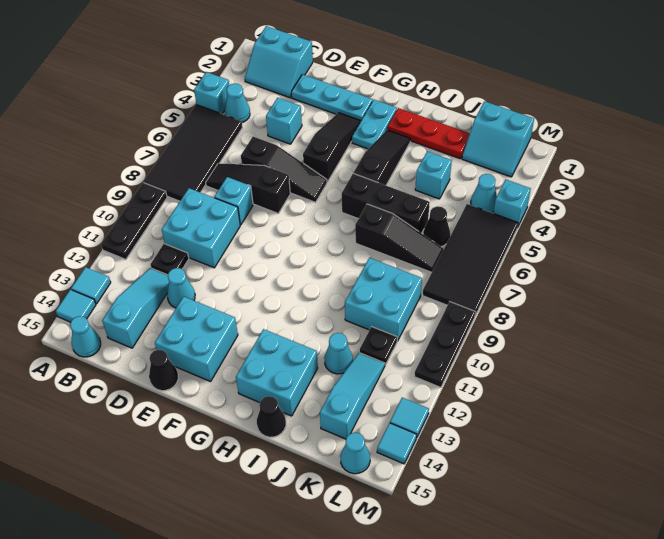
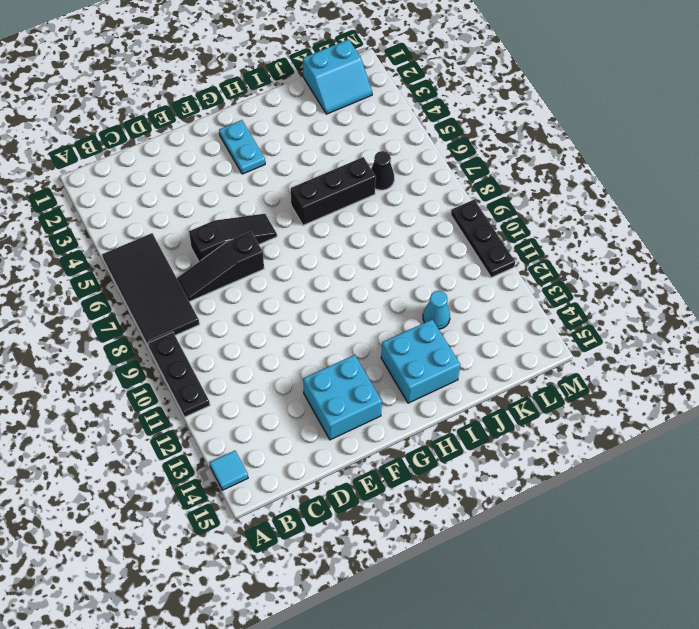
none -> cyan 1x1 brick [194,72,229,114]
none -> cyan 1x1 tile [71,267,111,304]
none -> cyan 2x2 slope [245,26,313,98]
none -> cyan 1x1 cone [225,83,250,123]

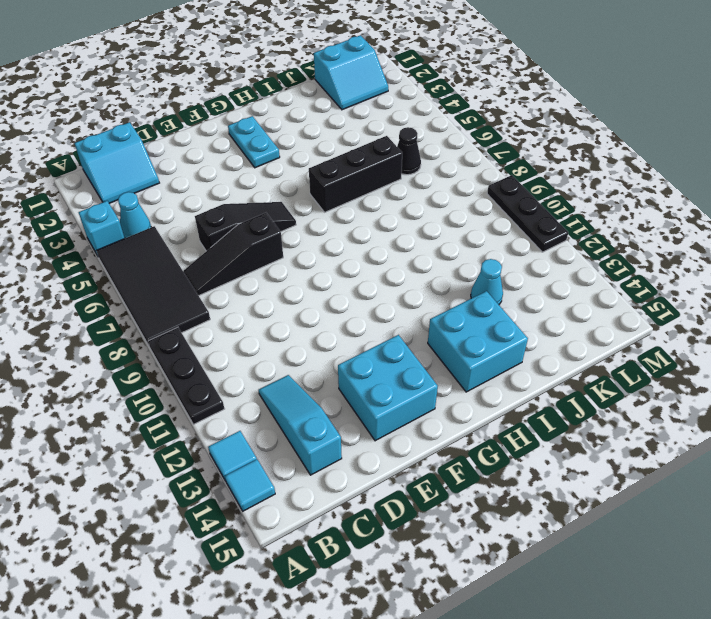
none -> cyan 1x1 cone [70,316,101,357]
none -> cyan 2x2 brick [162,188,240,268]
none -> black 1x1 plate [151,244,189,275]
none -> cyan 1x3 plate [291,74,373,120]

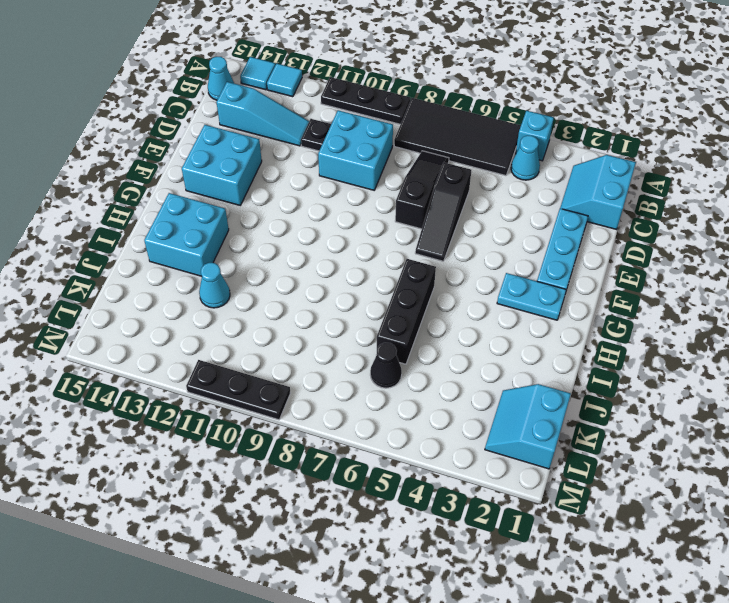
none -> cyan 1x1 brick [266,98,302,144]
none -> cyan 1x1 brick [214,177,253,225]
none -> cyan 1x1 cone [167,268,195,308]
none -> black 1x1 cone [149,350,178,391]

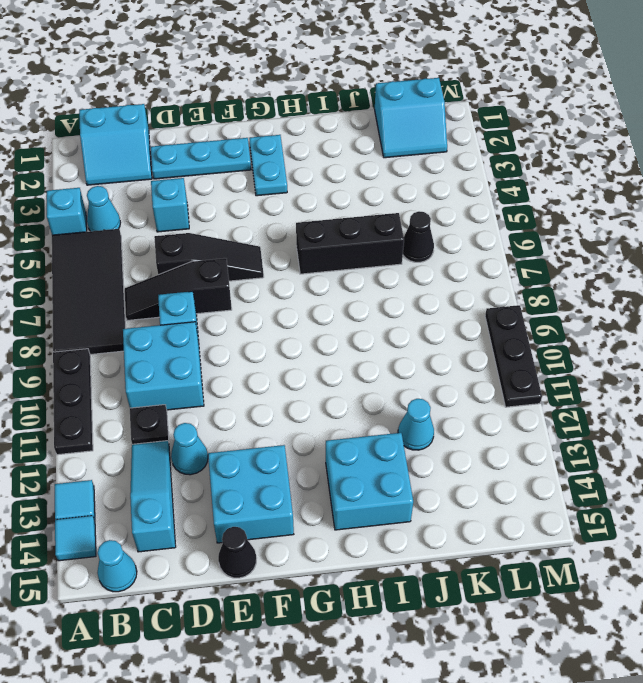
none -> black 1x3 slope [303,113,361,182]
none -> red 1x3 plate [388,108,470,159]
none -> black 1x3 slope [354,130,410,185]
none -> black 1x3 slope [355,204,443,272]

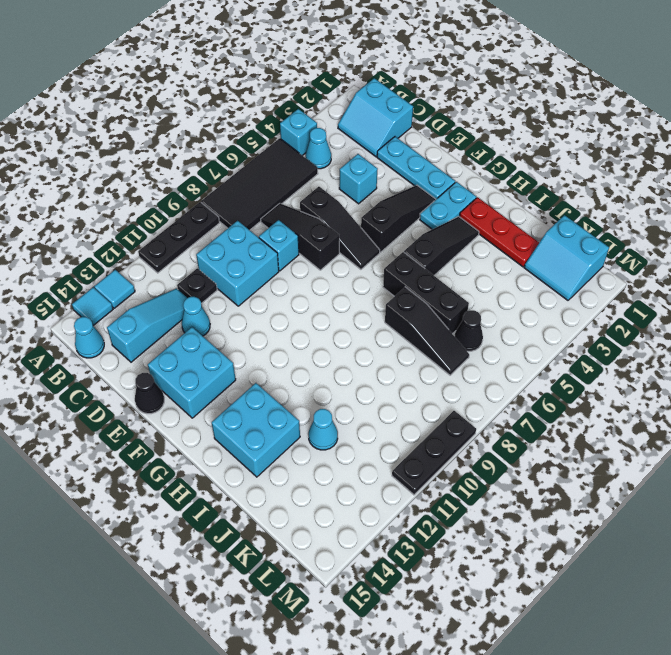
none -> black 1x1 cone [257,396,286,437]
none -> cyan 1x1 brick [415,151,452,199]
none -> cyan 2x2 brick [345,258,422,341]
none -> black 1x1 plate [360,327,397,365]

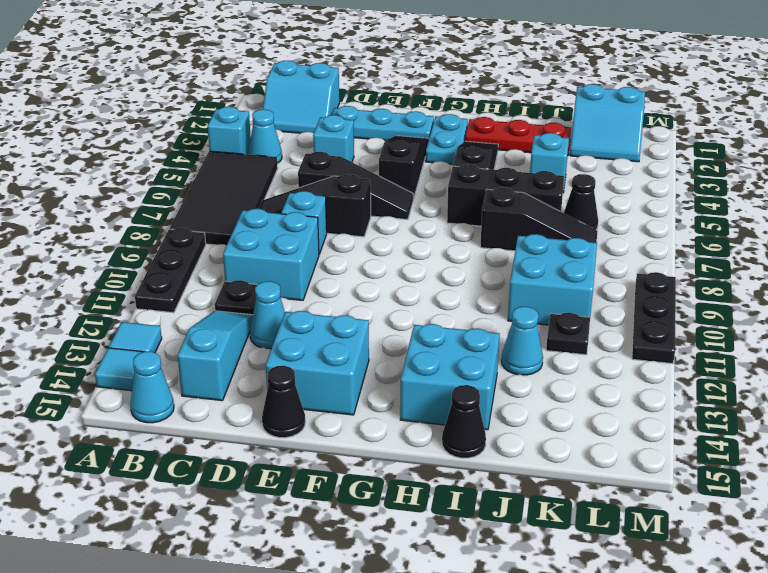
none -> cyan 1x3 slope [320,353,385,439]
none -> cyan 1x1 cone [471,174,497,213]
none -> black 2x4 tile [423,204,518,315]
none -> cyan 1x1 cone [340,433,370,474]

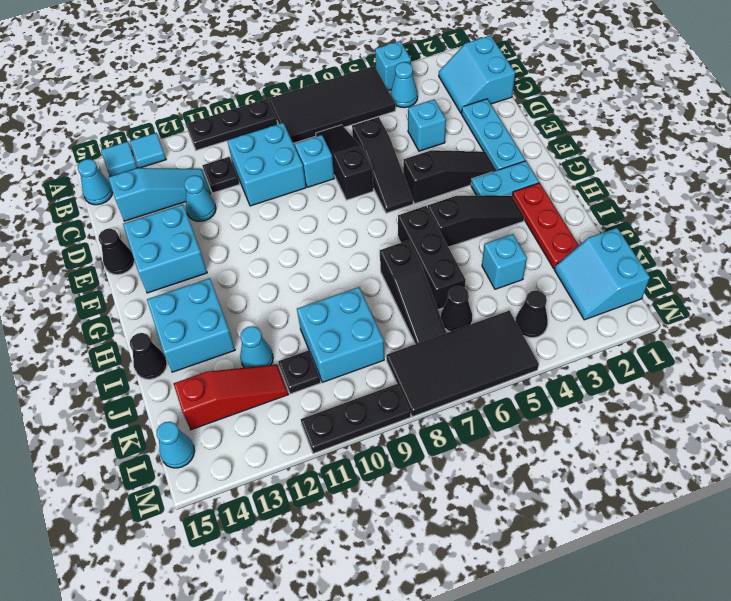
red 1x3 slope [174,364,288,430] -> cyan 1x3 slope [320,353,385,439]
black 1x1 cone [515,291,548,338] -> cyan 1x1 cone [471,174,497,213]
none -> cyan 1x1 brick [493,180,531,228]
none -> cyan 1x1 tile [390,398,429,438]
none -> cyan 1x1 tile [377,423,417,464]

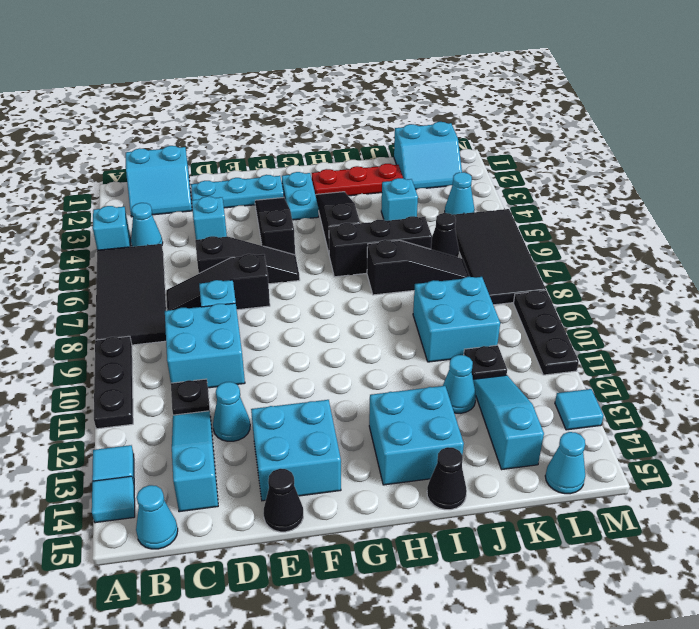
none -> cyan 1x1 brick [493,180,531,228]
none -> cyan 1x1 tile [377,423,417,464]

